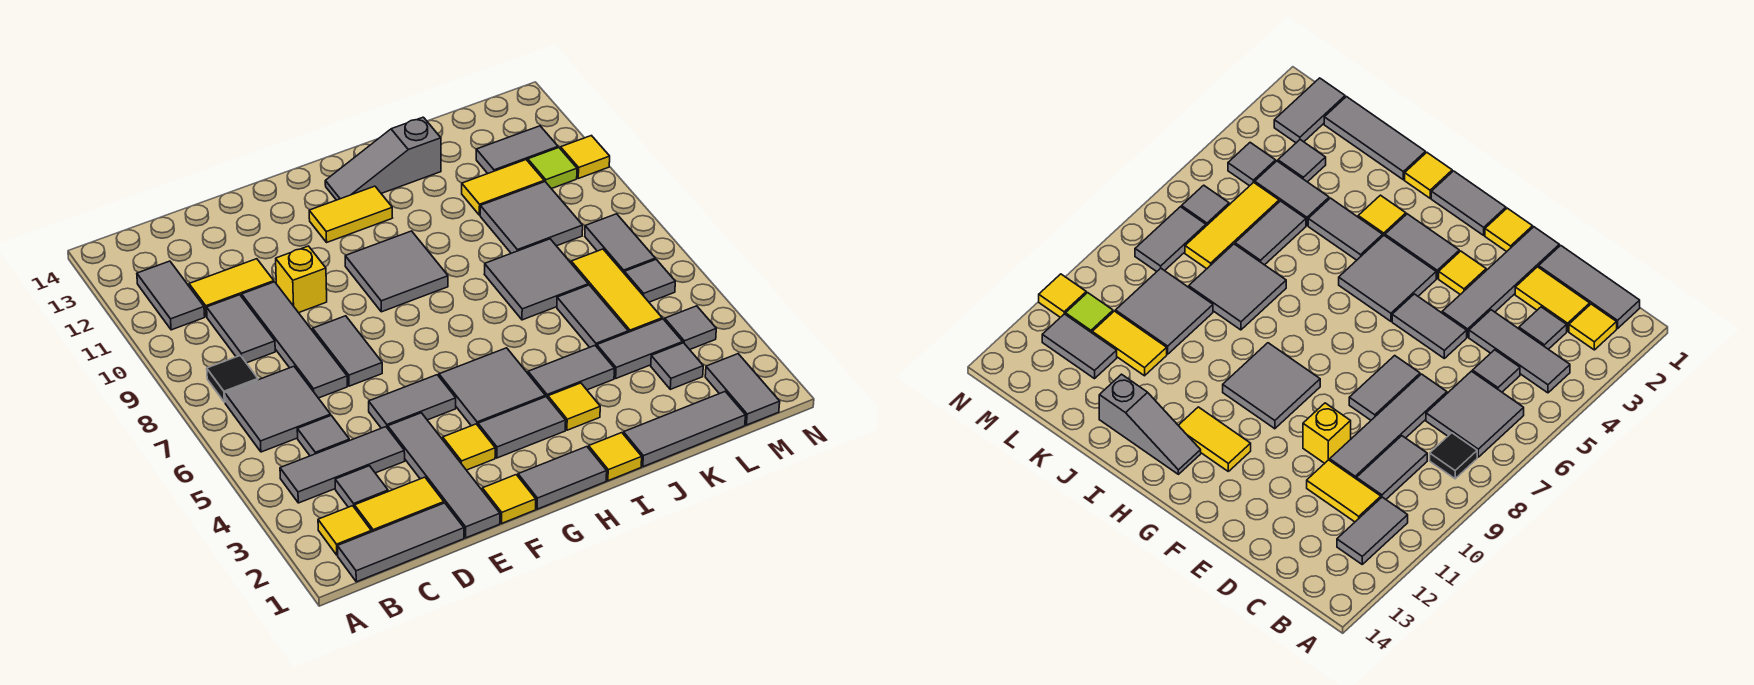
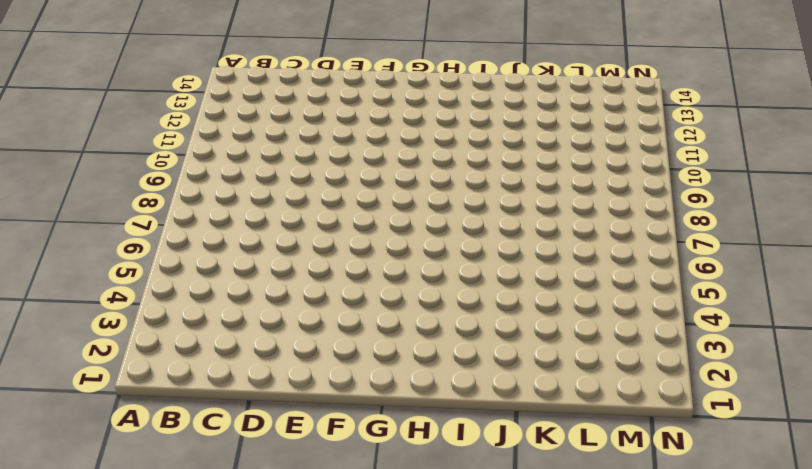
none -> grey 1x3 tile [337,503,464,582]
none -> yellow 1x1 tile [318,506,371,555]
none -> grey 1x3 tile [280,427,405,503]
none -> grey 2x2 tile [225,366,331,452]

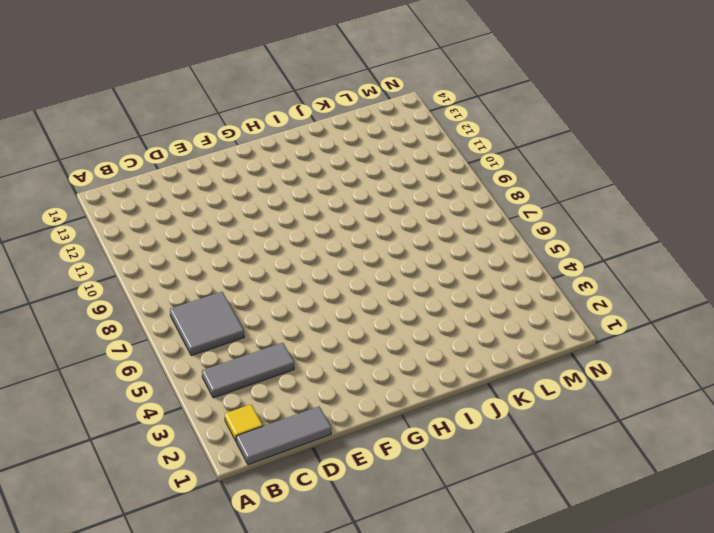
none -> black 1x1 tile [207,356,258,402]
none -> grey 1x2 tile [137,261,205,330]
none -> yellow 1x2 tile [355,477,444,532]
none -> grey 1x1 tile [335,466,388,508]

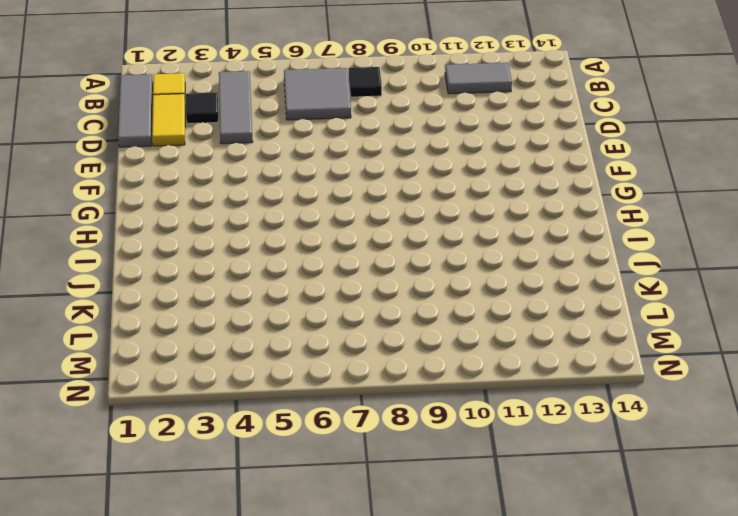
black 1x1 tile [186,93,218,123] -> grey 1x1 tile [335,466,388,508]
none -> grey 1x1 tile [297,416,349,456]
none -> grey 1x2 tile [207,295,275,363]
none -> yellow 1x2 tile [189,259,274,317]
none -> grey 1x4 tile [242,282,347,398]

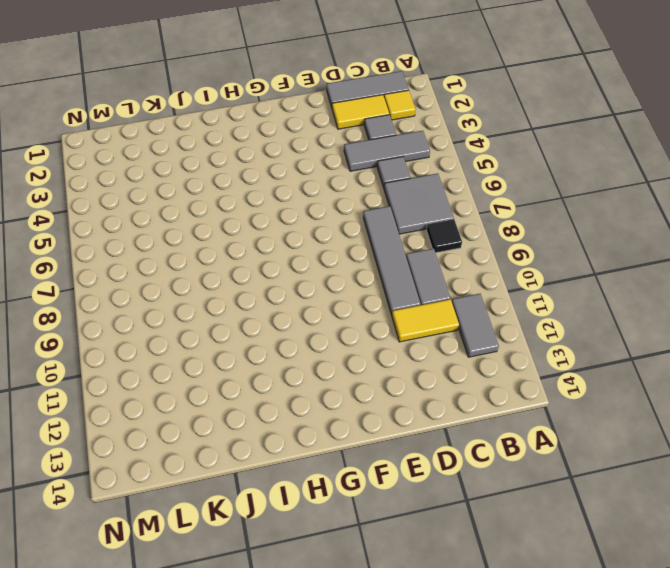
none -> grey 1x4 tile [388,413,500,538]
none -> grey 1x2 tile [369,375,456,428]
none -> grey 1x2 tile [313,316,382,386]
none -> yellow 1x1 brick [276,246,327,313]

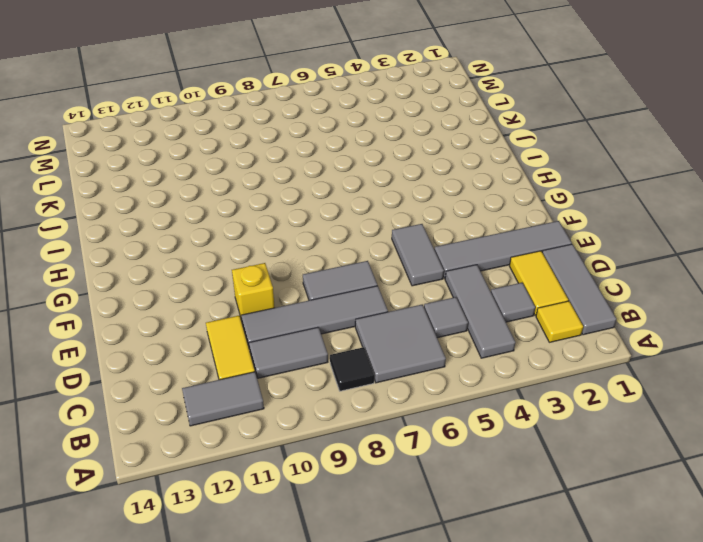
none -> yellow 1x1 tile [482,475,536,523]
none -> yellow 1x1 tile [443,424,495,470]
none -> grey 1x2 tile [518,447,607,509]
none -> grey 1x2 tile [478,397,566,458]

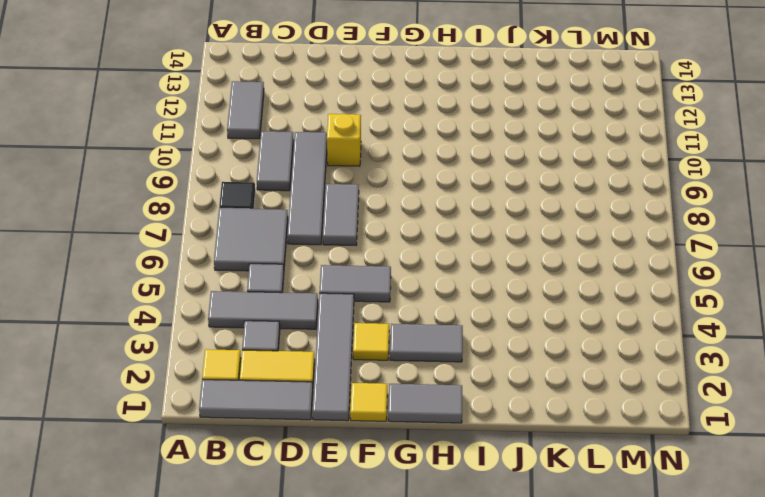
none -> yellow 1x2 tile [189,259,274,317]
none -> grey 2x2 tile [439,348,545,426]
none -> grey 2x2 tile [345,231,448,312]
none -> yellow 1x2 tile [309,186,392,242]

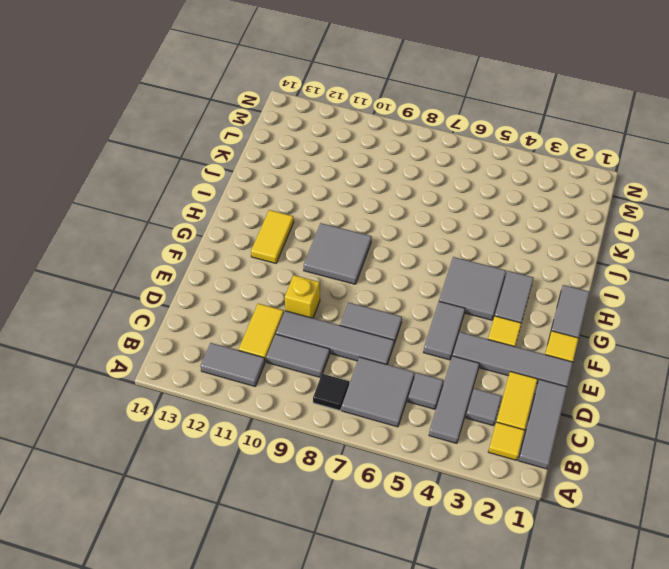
none -> grey 1x3 slope [325,117,441,200]
none -> yellow 1x1 tile [589,433,642,481]
none -> yellow 1x1 tile [548,383,600,430]
none -> grey 1x2 tile [528,346,614,398]

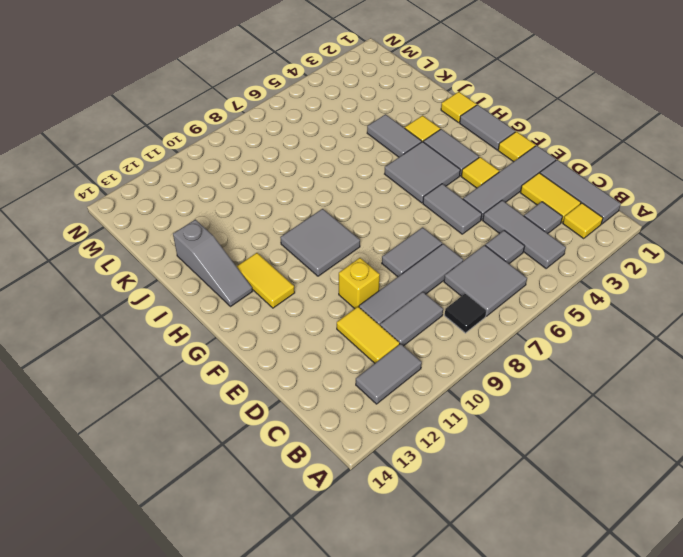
none -> grey 1x3 tile [624,392,746,467]
none -> grey 2x2 tile [484,239,588,320]
none -> grey 1x2 tile [597,319,683,378]
none -> grey 1x2 tile [557,285,628,347]

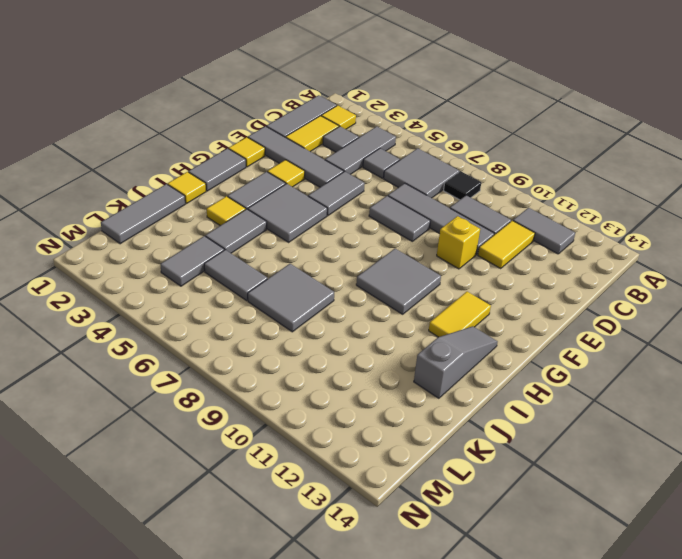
none -> grey 2x2 tile [480,182,583,253]
none -> yellow 1x2 tile [462,160,544,215]
none -> grey 1x1 tile [651,343,703,389]
none -> yellow 1x3 tile [571,249,662,332]

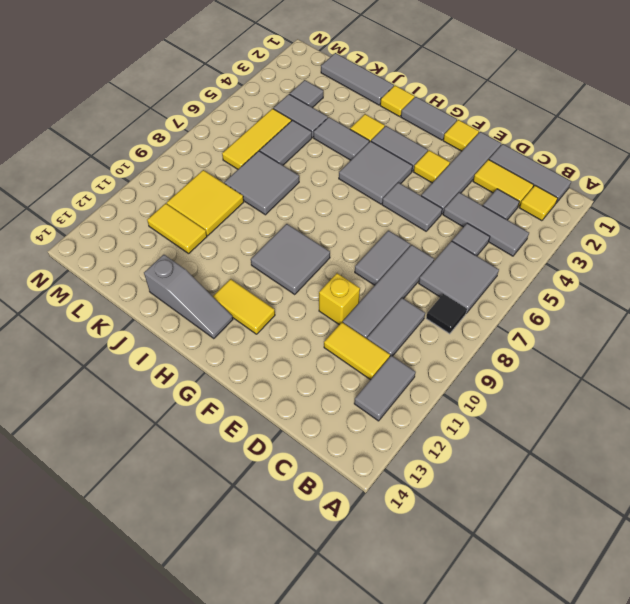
yellow 2x2 tile [167,170,244,236] -> grey 2x2 tile [480,182,583,253]
none -> grey 1x2 tile [476,126,558,173]
none -> grey 1x2 tile [705,354,780,425]
none -> grey 1x1 tile [665,306,716,350]
none -> grey 1x1 tile [624,259,675,302]

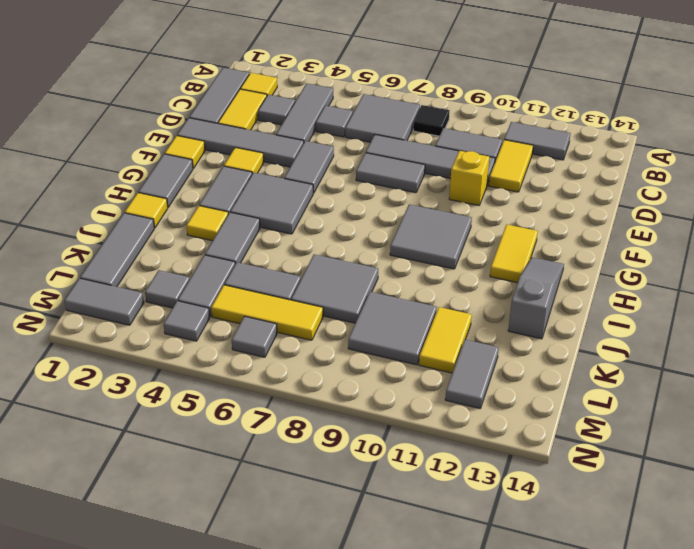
none -> grey 1x2 tile [585,214,655,273]
none -> lime 1x1 tile [528,148,577,189]
none -> yellow 1x1 tile [561,136,610,178]

